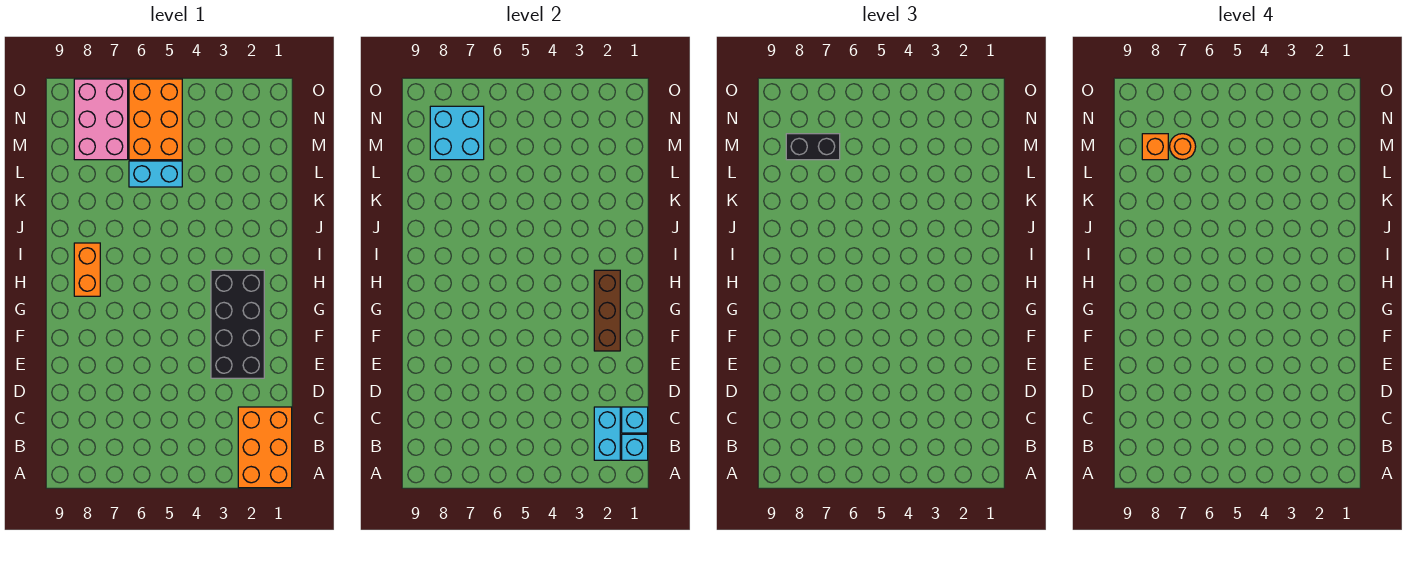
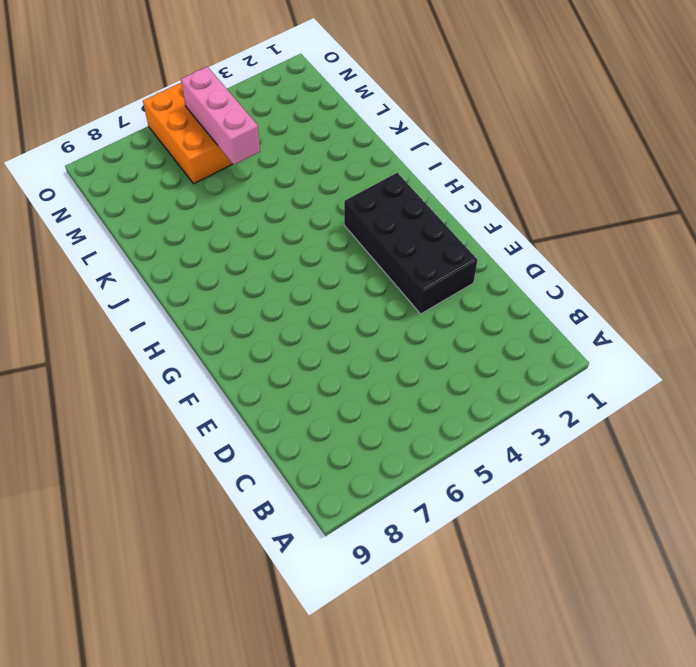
pink 1x3 brick [181,67,260,165] -> none
none -> orange 2x3 brick [238,407,292,488]
none -> orange 1x2 brick [74,243,100,296]
none -> cyan 1x2 brick [129,161,182,187]

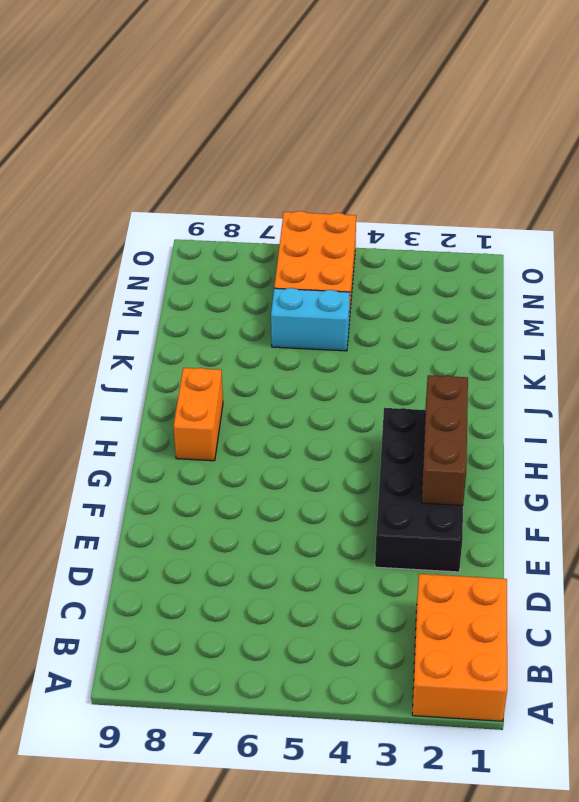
none -> pink 2x3 brick [74,79,128,160]
none -> cyan 1x1 brick [622,434,648,460]
none -> cyan 1x2 brick [594,407,620,460]

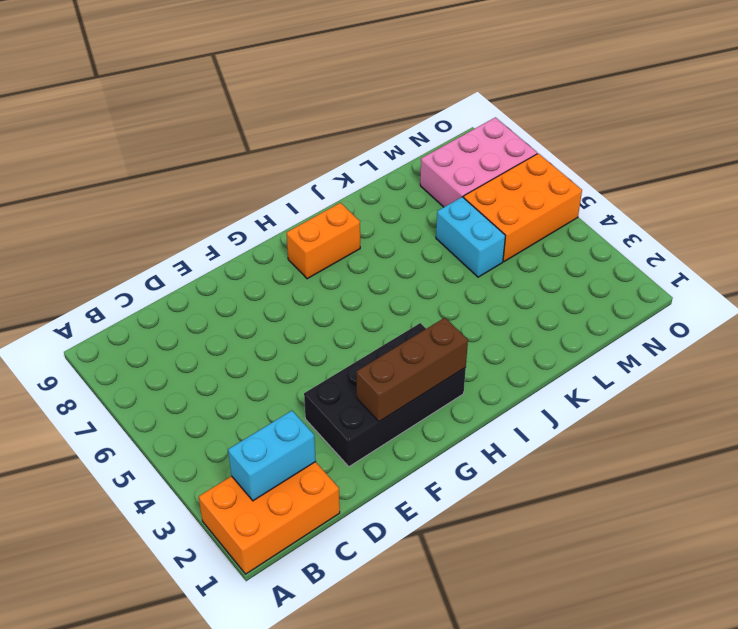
none -> cyan 1x1 brick [622,434,648,460]
none -> cyan 1x1 brick [622,407,648,433]
none -> cyan 2x2 brick [430,106,484,160]

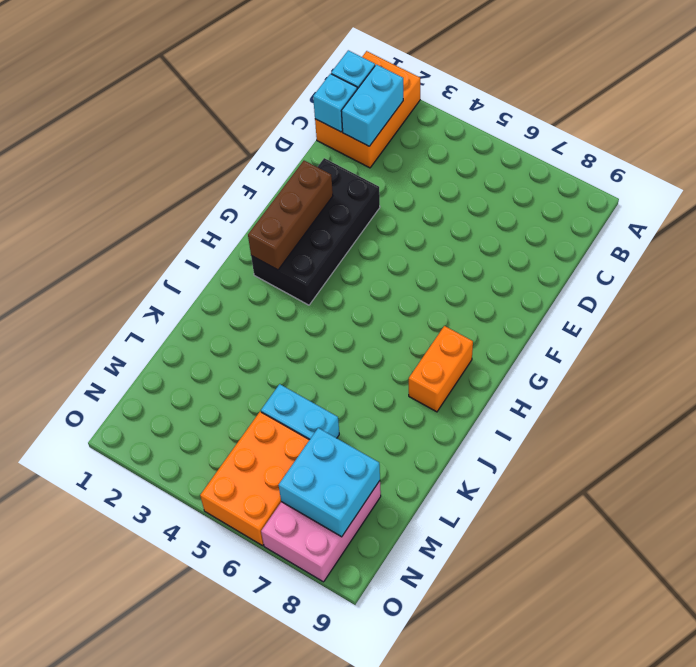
none -> black 1x2 brick [786,134,840,160]
none -> orange 1x1 round brick [1170,134,1196,160]
none -> orange 1x1 brick [1142,134,1168,160]

